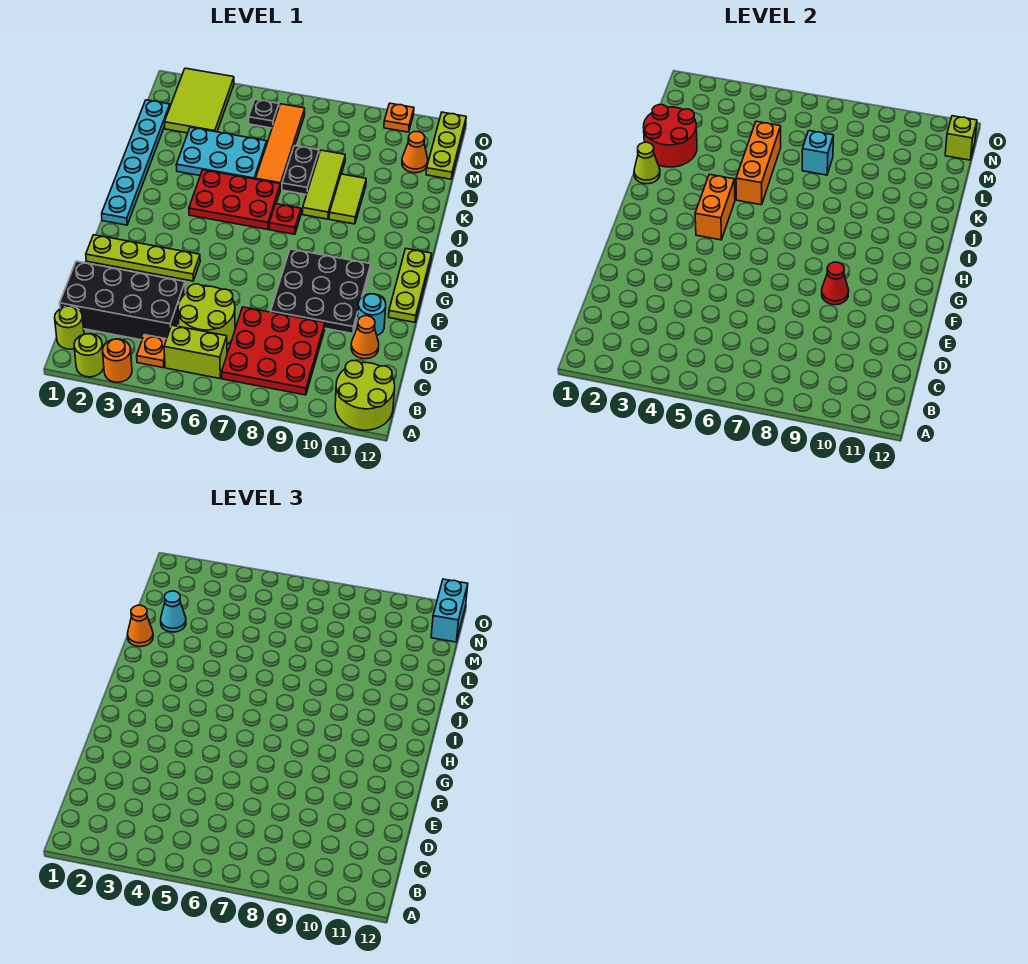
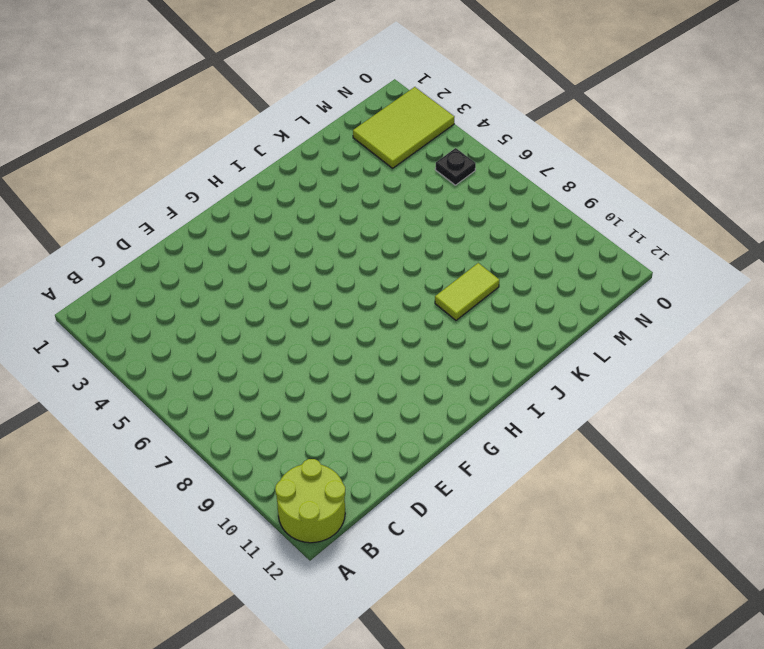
none -> lime 1x1 round brick [74,334,104,377]
none -> orange 1x1 round brick [103,339,132,382]
none -> lime 1x1 round brick [55,306,84,349]
none -> orange 1x1 plate [137,335,166,368]

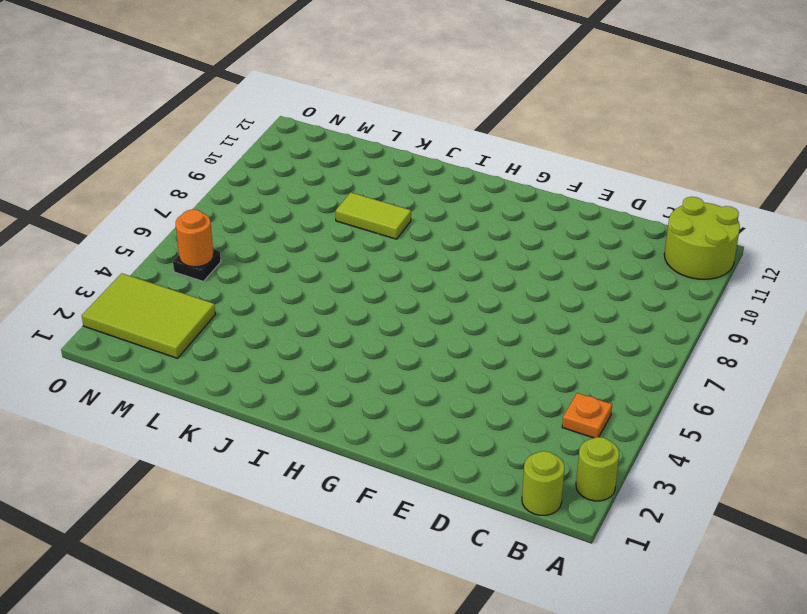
orange 1x1 round brick [176,209,213,267] -> orange 1x1 round brick moved to [103,339,132,382]
none -> lime 1x2 brick [164,325,227,379]
none -> red 3x3 plate [222,307,325,395]
none -> black 2x4 brick [60,261,185,340]
none -> lime 2x2 round brick [178,284,235,345]

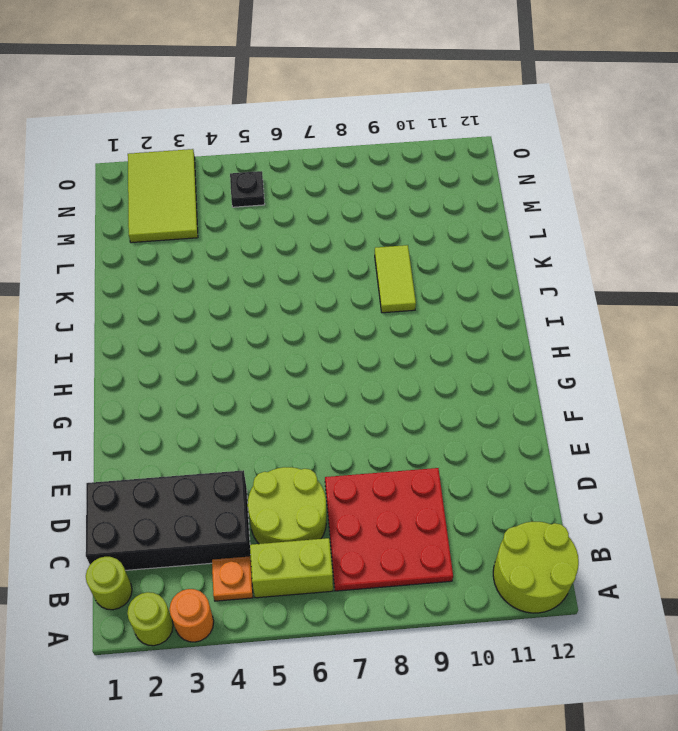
none -> orange 1x1 cone [351,316,379,359]
none -> black 3x3 plate [271,249,371,334]
none -> cyan 1x1 round brick [357,294,386,335]
none -> lime 1x4 plate [86,235,200,281]

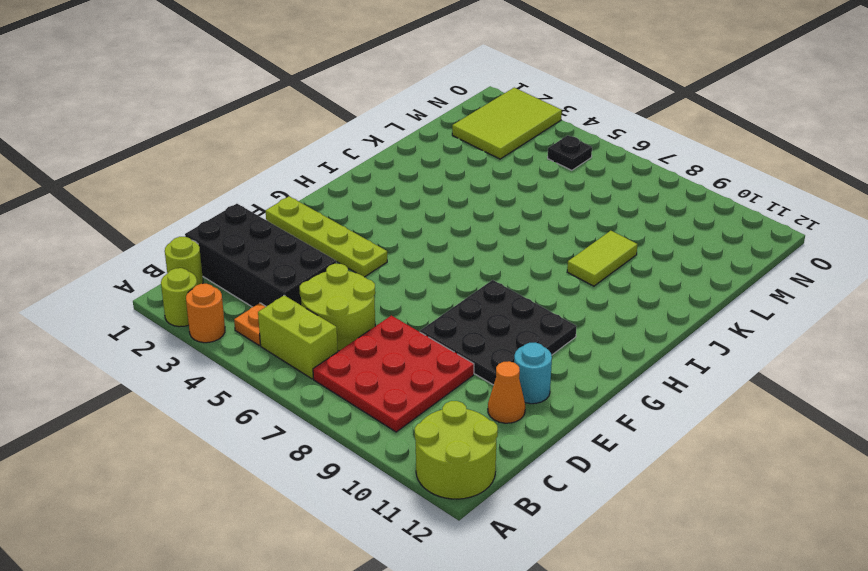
none -> lime 1x3 plate [389,249,432,322]
none -> cyan 1x6 plate [102,100,170,225]
none -> red 2x3 plate [189,170,280,230]
none -> red 1x1 plate [269,204,301,234]

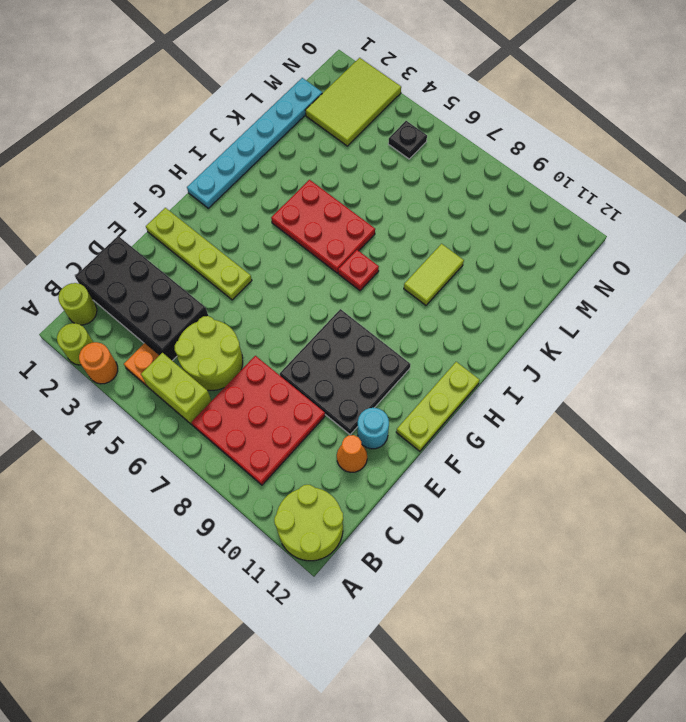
none -> lime 1x3 tile [302,150,345,219]
none -> cyan 2x3 plate [176,127,267,179]
none -> orange 1x4 tile [256,104,305,190]
none -> black 1x2 plate [282,146,319,195]

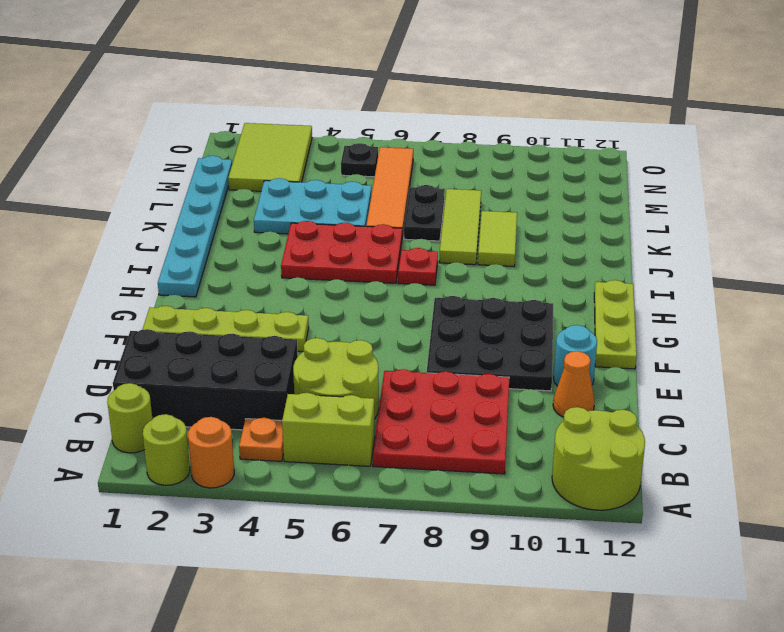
none -> orange 1x1 cone [402,132,428,173]
none -> lime 1x3 plate [426,112,466,179]
none -> orange 1x1 plate [384,103,414,132]
none -> red 1x1 cone [822,262,849,305]

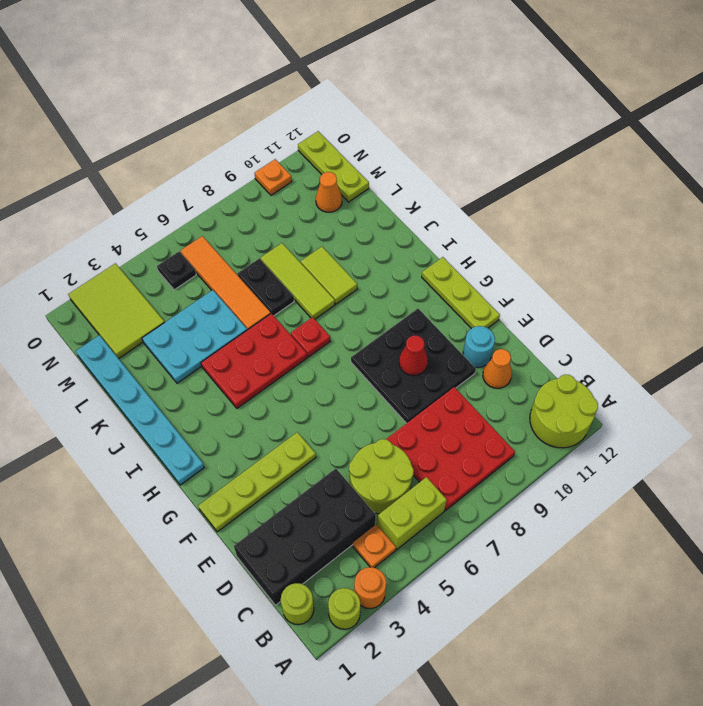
none -> orange 1x2 brick [695,174,735,240]
none -> lime 1x1 cone [634,142,660,184]
none -> orange 1x3 brick [736,121,781,205]
none -> red 2x2 round brick [643,105,697,167]

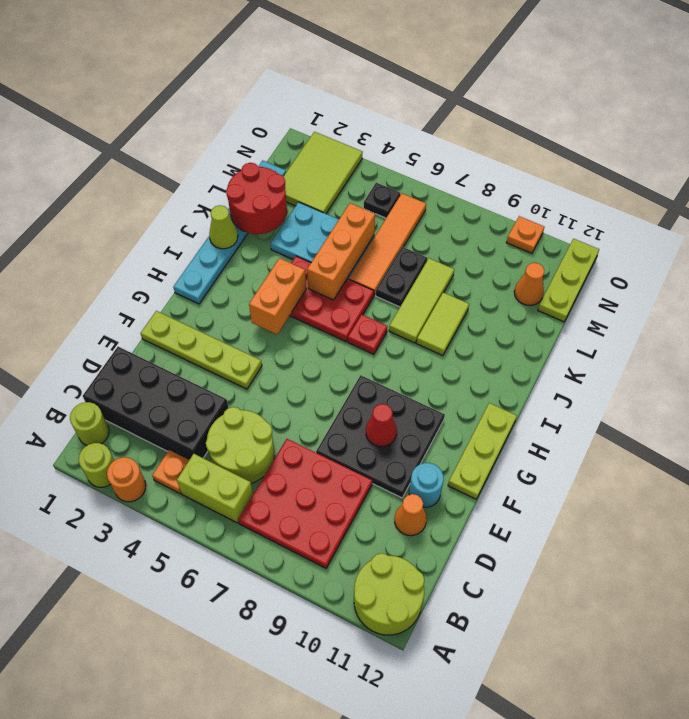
none -> cyan 1x1 brick [802,131,834,175]
none -> lime 1x1 brick [945,116,977,160]
none -> orange 1x1 cone [127,605,153,647]
none -> cyan 1x1 cone [161,591,186,632]

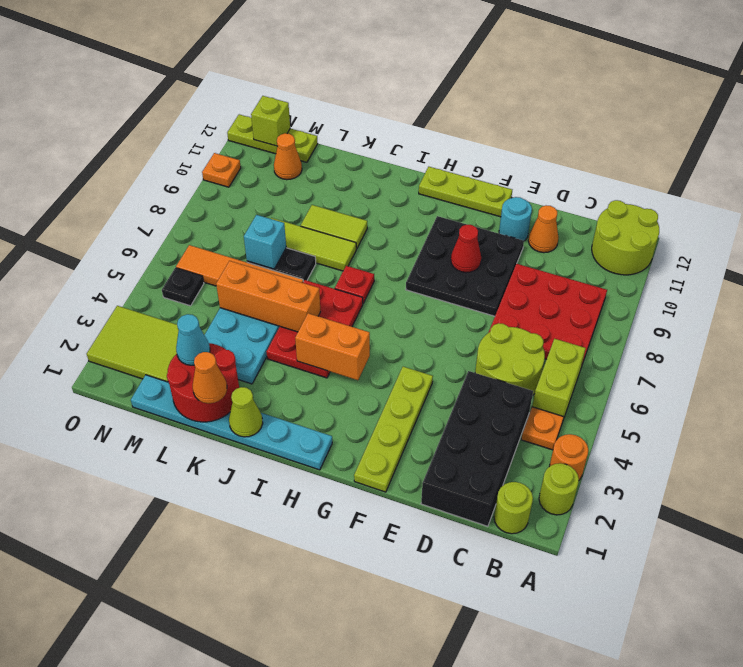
none -> cyan 1x2 brick [431,579,468,642]

